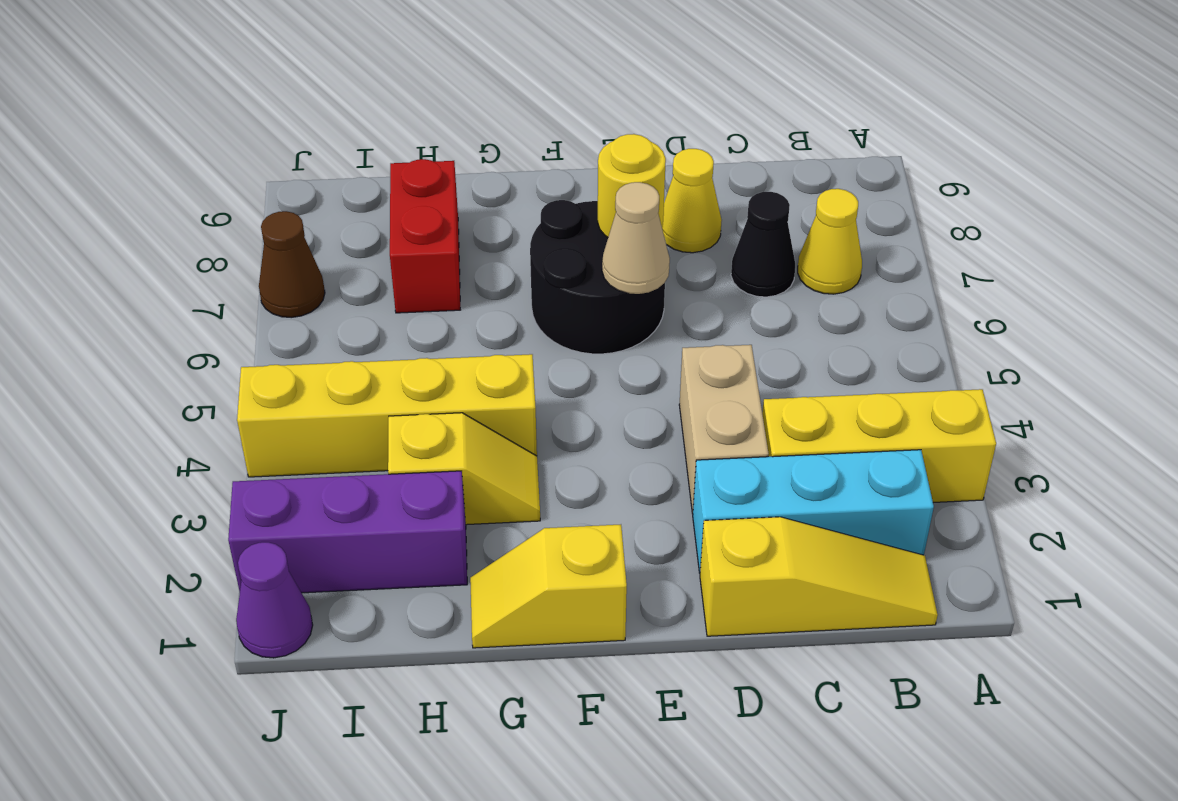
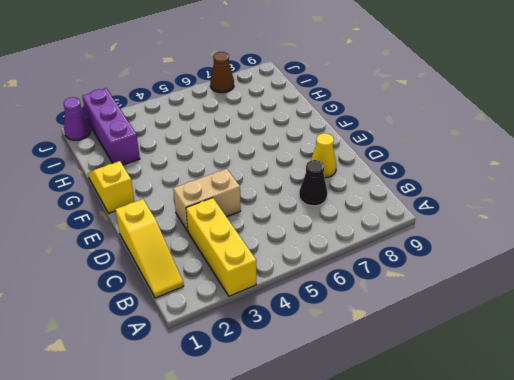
none -> cyan 1x3 brick [693,450,934,573]
none -> yellow 1x1 cone [798,189,862,294]
none -> black 2x2 round brick [530,200,665,354]

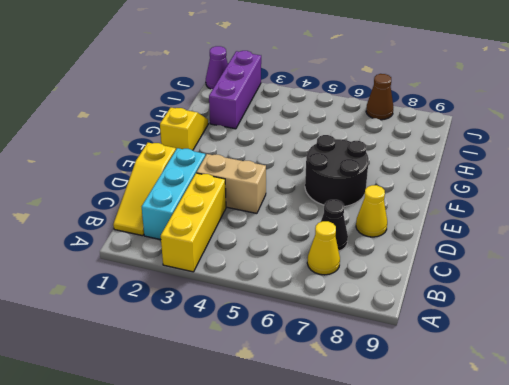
none -> yellow 1x2 slope [388,413,540,525]
none -> yellow 1x4 brick [237,354,537,477]
none -> red 1x2 brick [390,159,460,313]

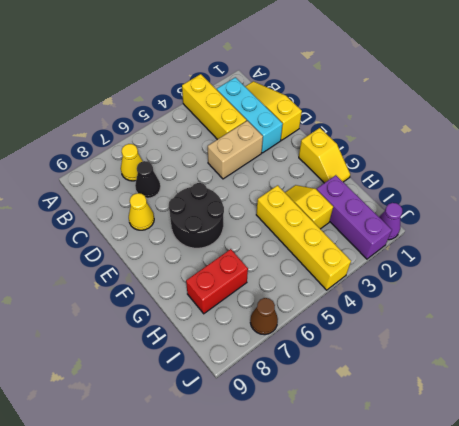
none -> tan 1x1 cone [602,182,670,294]
none -> yellow 1x1 round brick [598,134,666,237]

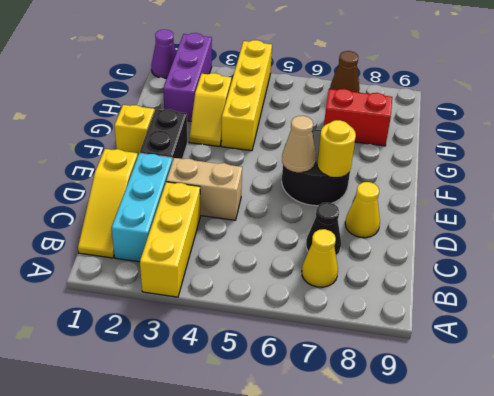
black 1x2 brick [140,109,187,161] -> none

